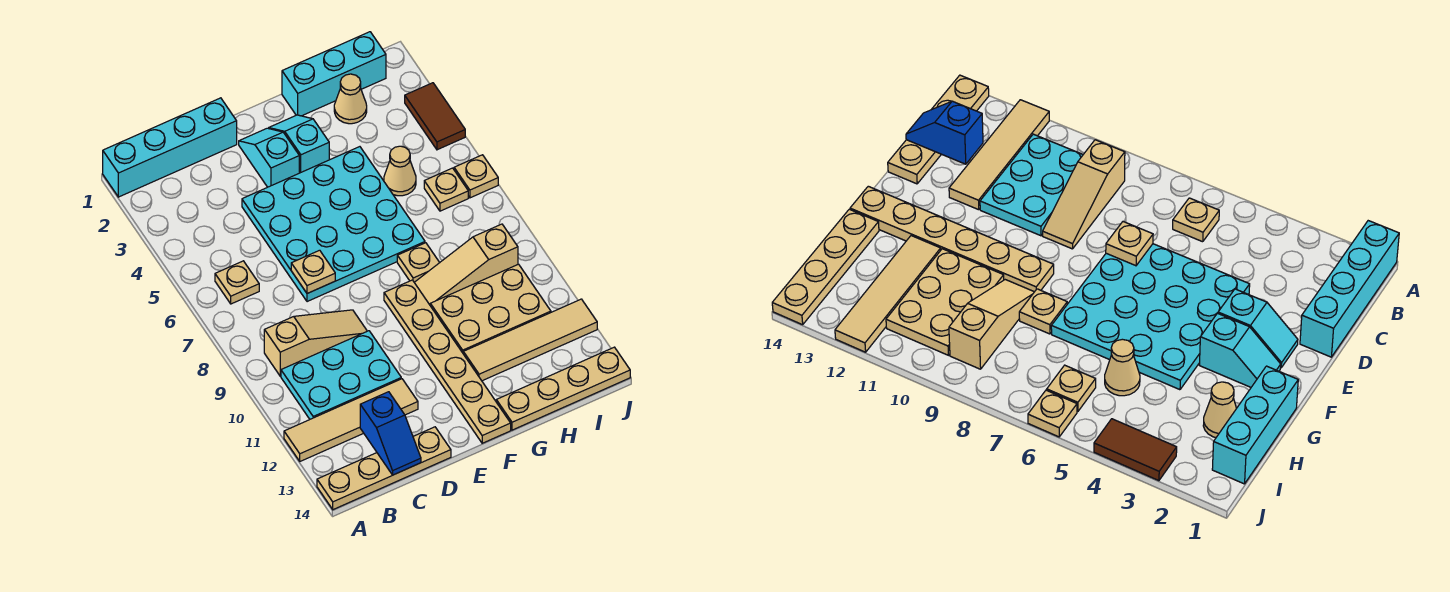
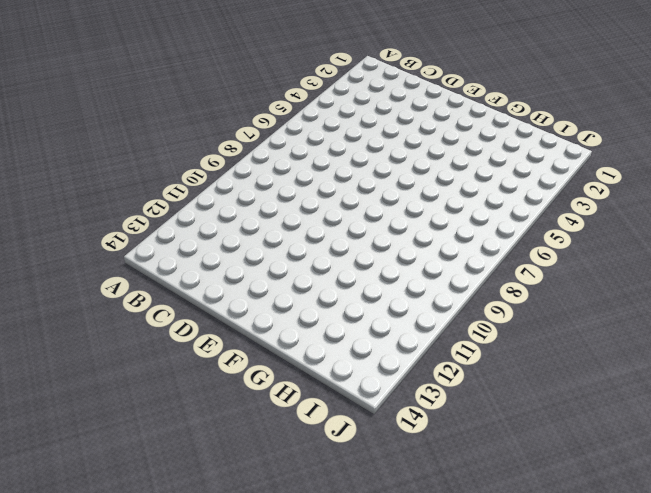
none -> cyan 1x4 brick [103,98,237,197]
none -> tan 1x4 tile [284,379,418,461]
none -> tan 1x4 plate [317,427,451,510]

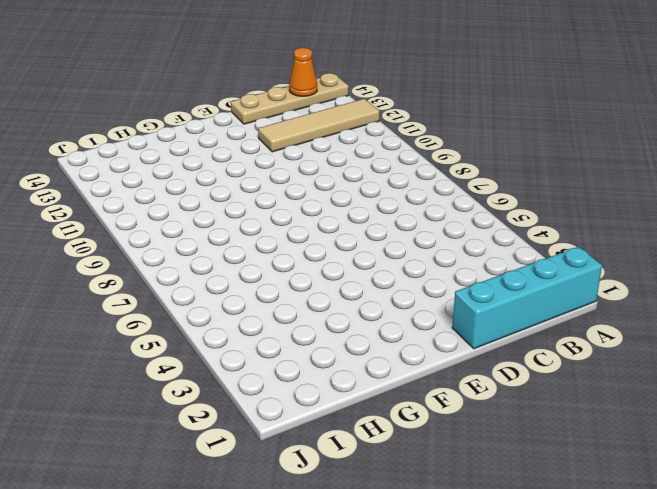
orange 1x1 cone [289,48,317,96] -> none
none -> tan 1x1 plate [215,261,259,304]
none -> tan 1x3 slope [264,310,367,376]
none -> cyan 2x3 plate [281,331,401,419]

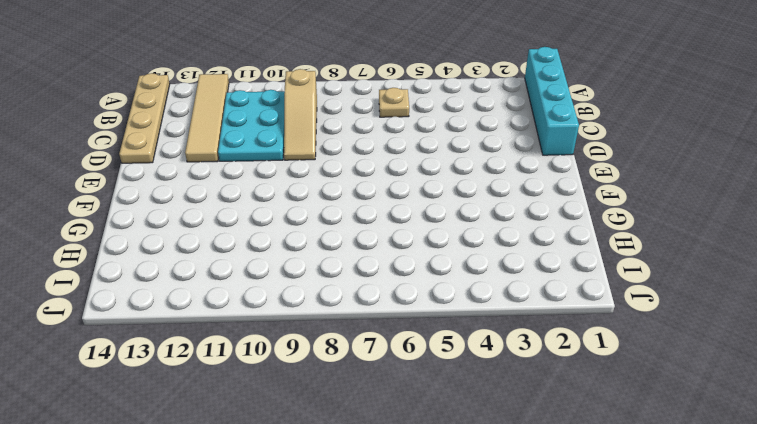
none -> cyan 4x4 plate [242,147,425,302]
none -> cyan 1x2 slope [239,128,299,187]
none -> cyan 1x2 slope [269,115,329,173]

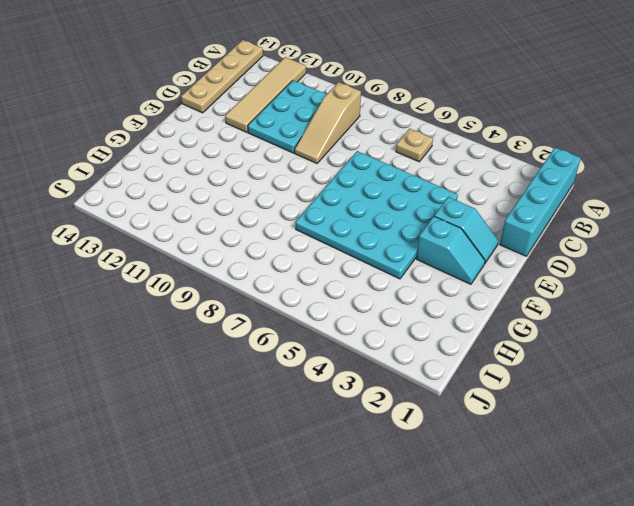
none -> tan 1x6 plate [384,280,511,443]
none -> cyan 1x3 brick [282,32,386,116]
none -> tan 1x1 plate [397,243,440,282]

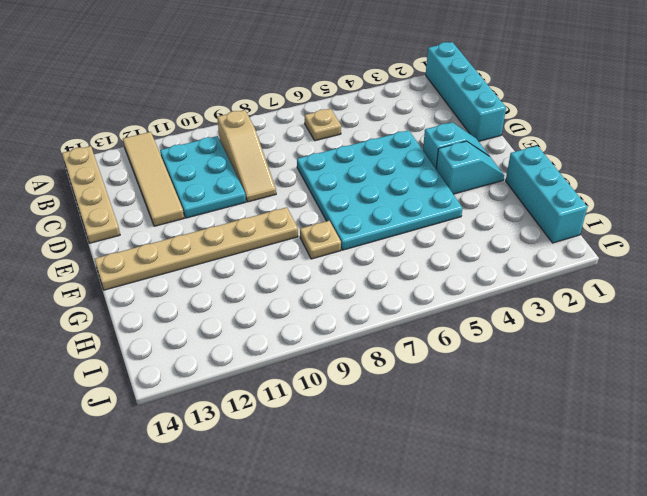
none -> tan 1x3 slope [414,224,518,305]
none -> tan 2x3 plate [430,264,551,353]
none -> tan 1x4 tile [463,299,597,381]

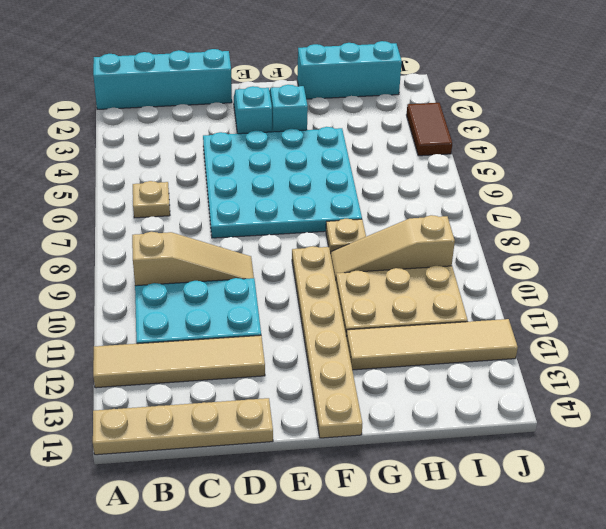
none -> tan 1x4 plate [496,347,630,430]
none -> tan 1x1 cone [334,74,367,124]
none -> tan 1x1 cone [384,146,416,196]

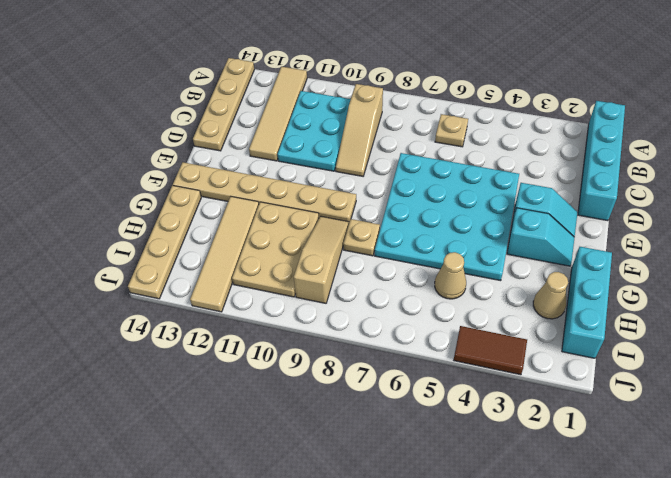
none -> tan 1x1 plate [424,168,468,211]
none -> tan 1x1 plate [454,155,498,198]
none -> blue 1x2 slope [360,392,421,475]

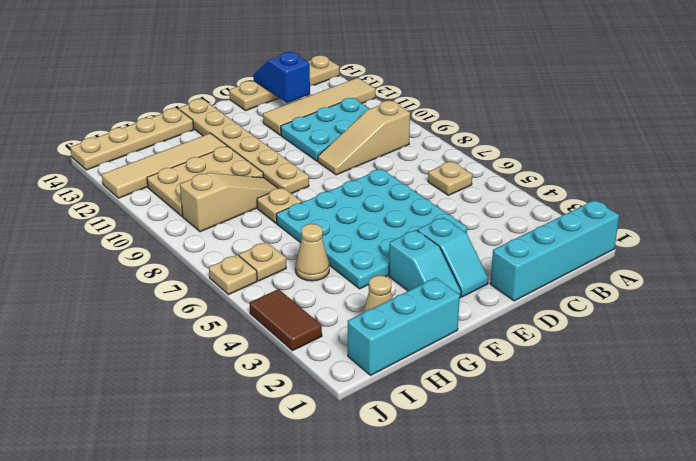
none -> tan 1x1 plate [291,250,335,293]

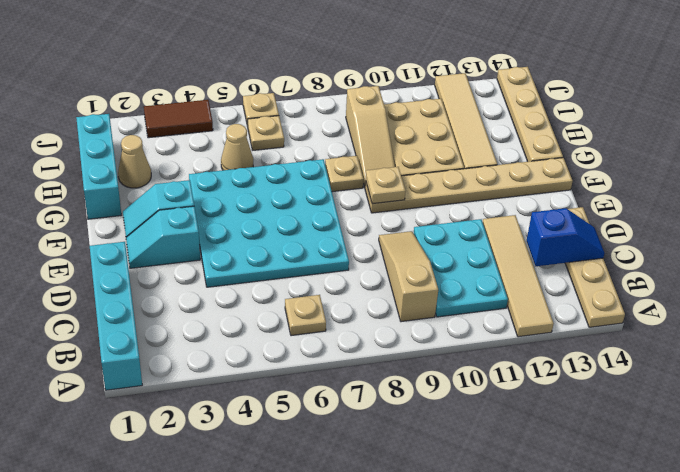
tan 1x1 plate [366,167,406,204] -> tan 1x1 plate moved to [291,250,335,293]

